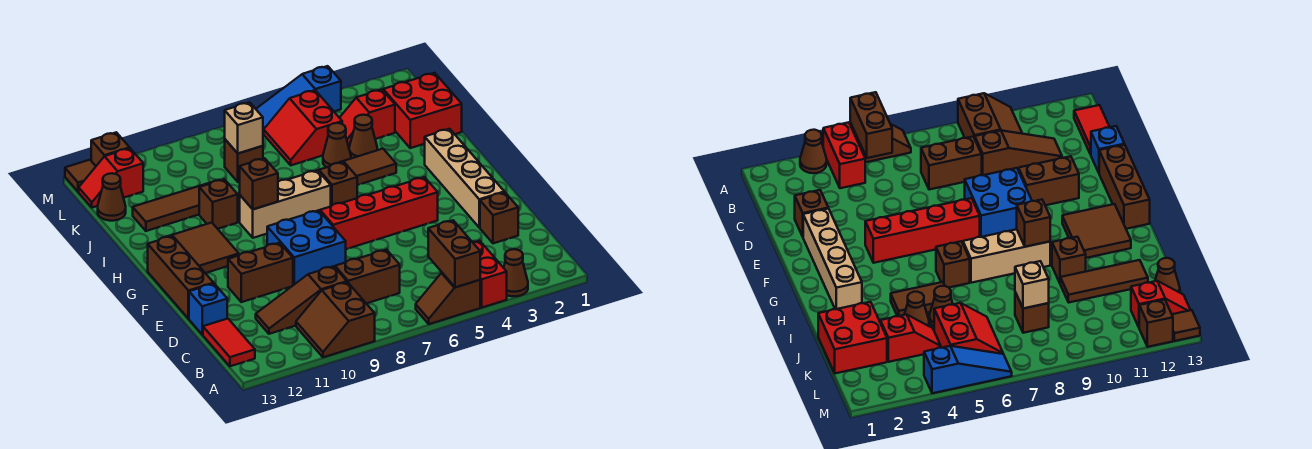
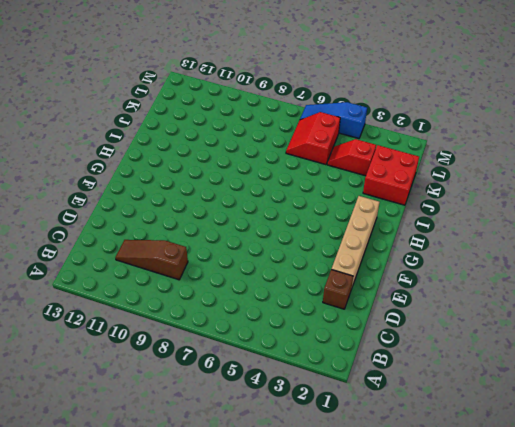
none -> brown 1x1 cone [504,249,528,296]
none -> red 1x2 brick [473,241,507,308]
none -> brown 1x2 slope [416,273,480,324]
none -> brown 2x2 slope [296,282,375,357]

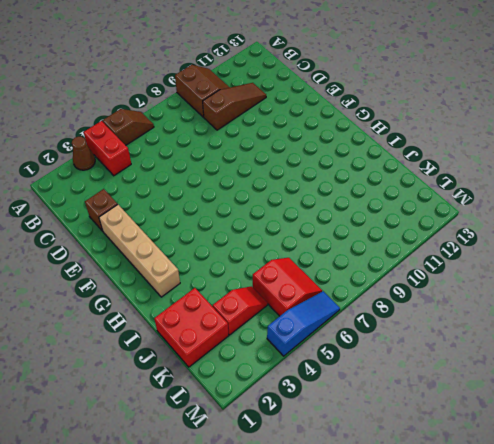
none -> red 1x2 tile [203,318,255,366]
none -> brown 1x2 brick [335,250,400,303]
none -> blue 1x1 brick [189,284,227,335]
none -> blue 2x2 brick [267,210,346,285]

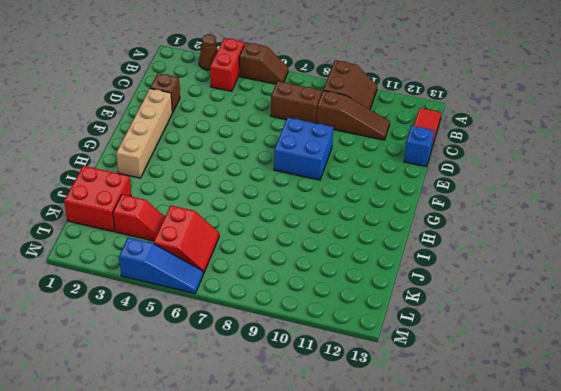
none -> brown 1x2 brick [228,243,293,302]
none -> brown 1x3 brick [148,236,214,319]
none -> red 1x4 brick [320,177,438,249]
none -> brown 2x2 tile [167,223,239,273]

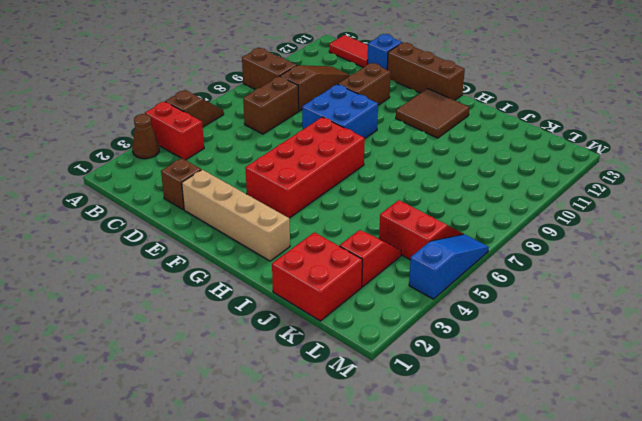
red 2x4 brick [245,117,365,218] -> red 1x4 brick [320,177,438,249]
none -> brown 1x1 brick [319,162,357,206]
none -> tan 1x3 brick [240,170,331,238]
none -> brown 1x2 tile [339,149,396,185]
none -> brown 1x1 brick [199,179,238,229]

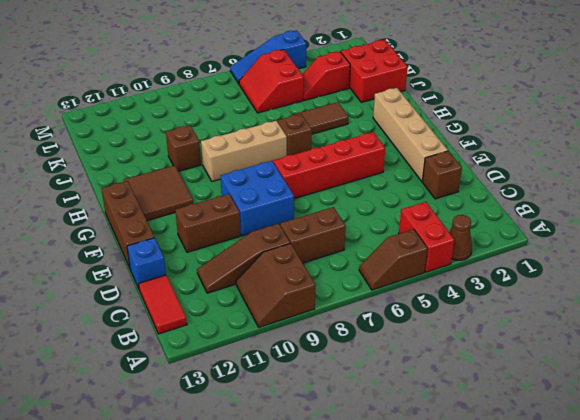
none -> brown 1x1 cone [349,115,377,158]
none -> brown 1x1 cone [323,123,351,167]
none -> brown 1x3 tile [133,182,211,231]
none -> brown 1x1 brick [225,140,263,182]

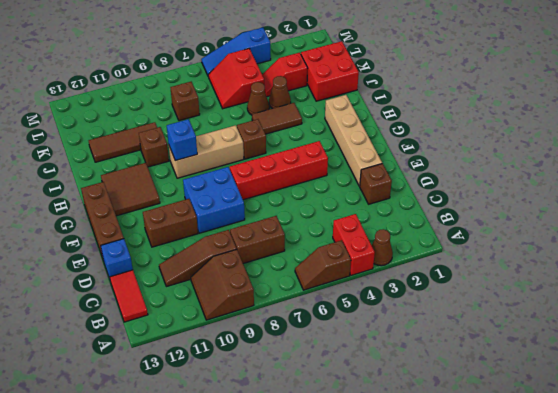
blue 1x1 brick [167,119,197,161] -> brown 1x1 brick [240,158,278,209]
none -> brown 1x1 cone [98,173,126,221]
none -> red 1x2 slope [79,148,143,208]
none -> brown 1x1 brick [91,132,129,166]
none -> brown 1x1 tile [65,160,96,192]

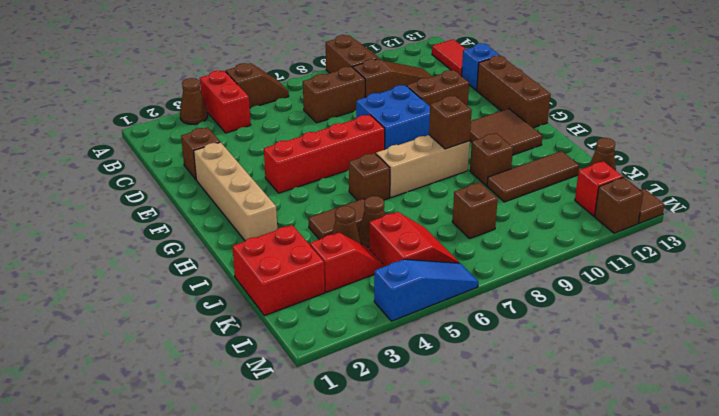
none -> brown 1x2 brick [428,220,480,287]
none -> tan 1x1 brick [225,102,263,153]

